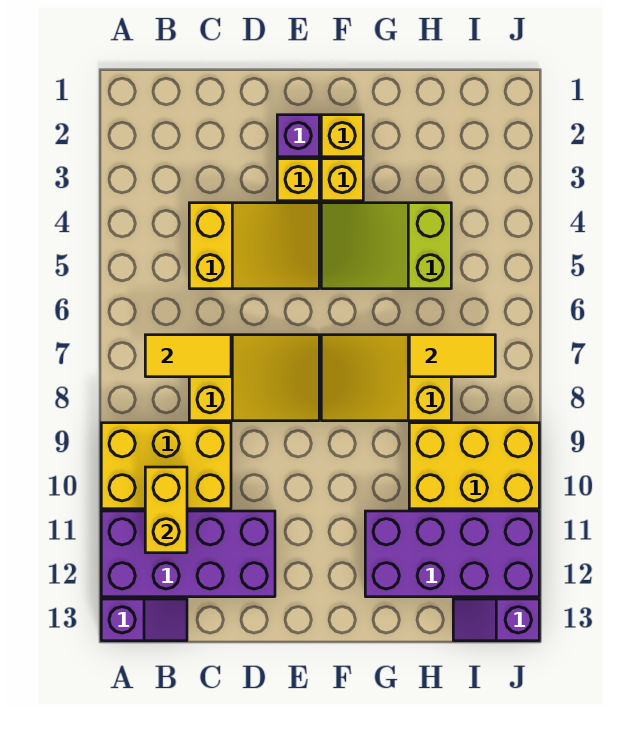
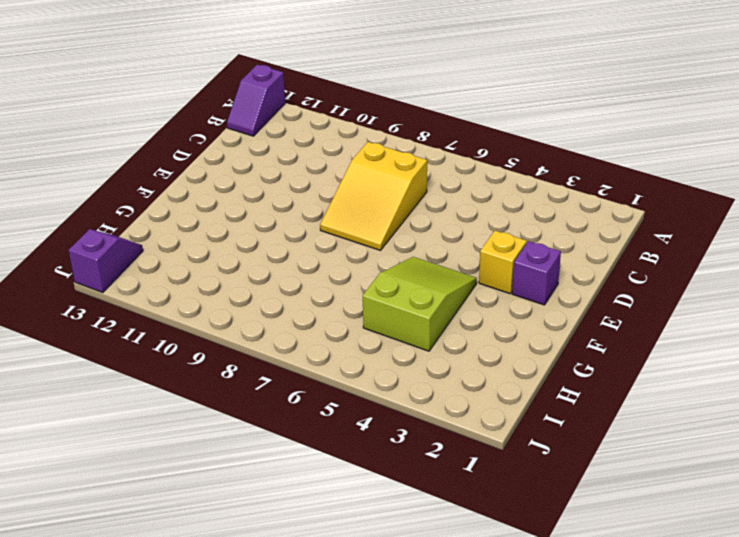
none -> yellow 2x3 brick [101,423,231,509]
none -> purple 2x4 brick [101,511,275,597]
none -> yellow 2x3 slope [189,203,319,289]

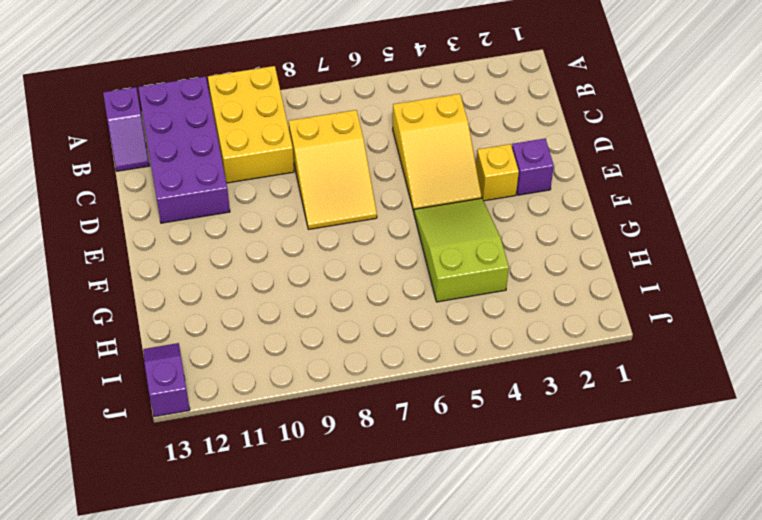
none -> yellow 1x1 brick [321,115,363,157]
none -> yellow 1x1 brick [321,159,363,201]
none -> yellow 2x3 slope [321,335,451,421]

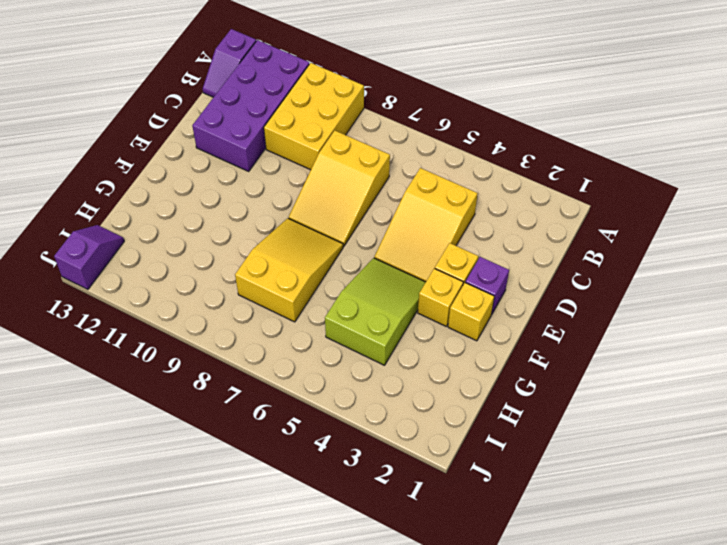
none -> purple 2x4 brick [365,511,539,597]
none -> yellow 2x3 brick [409,423,539,509]
none -> yellow 1x2 tile [145,335,231,377]

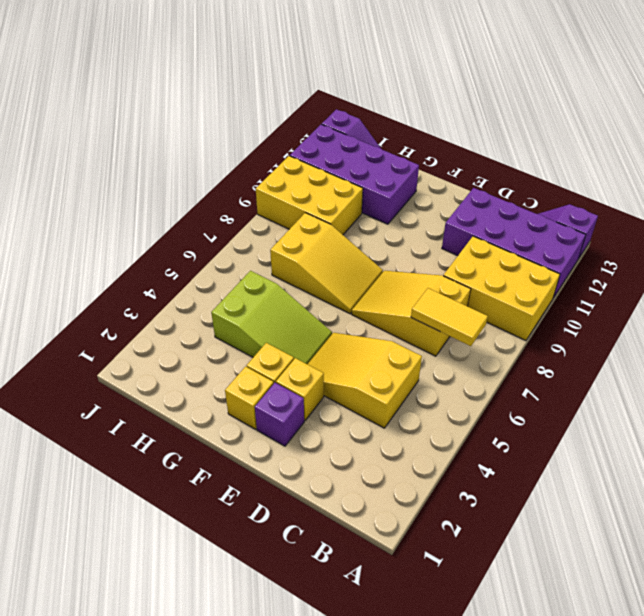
none -> yellow 1x2 brick [145,467,187,553]
none -> yellow 1x2 tile [409,335,495,377]

